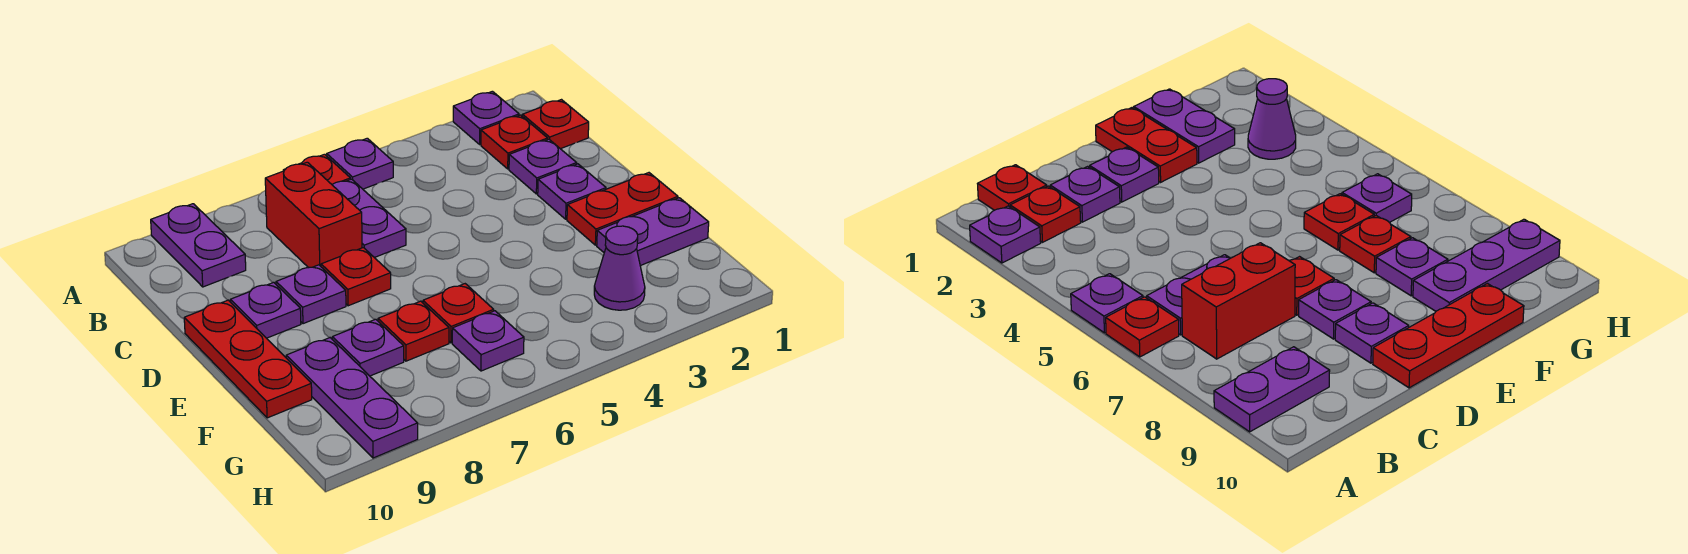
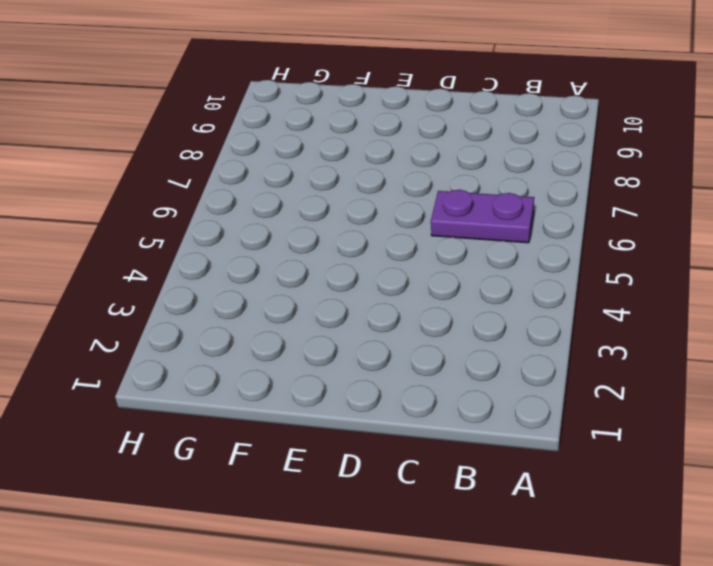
none -> purple 1x1 plate [453,91,519,144]
none -> purple 1x1 plate [327,138,393,189]
none -> red 1x1 plate [283,154,350,184]

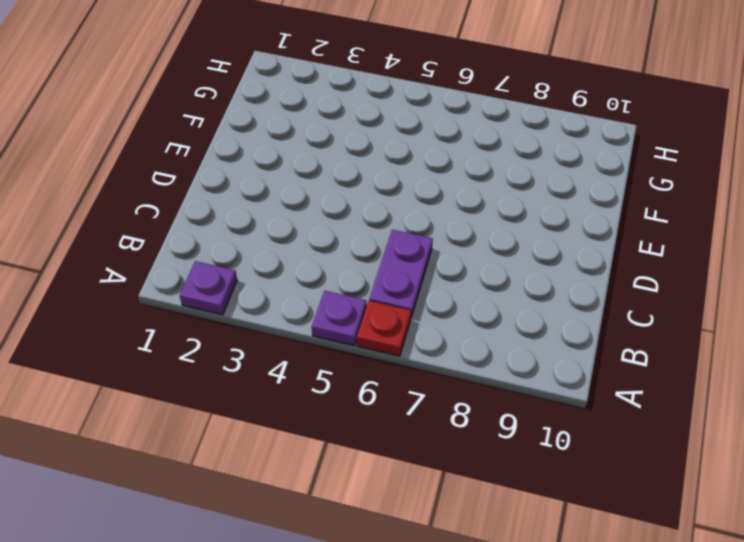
none -> purple 1x2 plate [151,204,246,287]
none -> red 1x1 plate [522,100,589,149]
none -> red 1x1 plate [481,115,548,169]

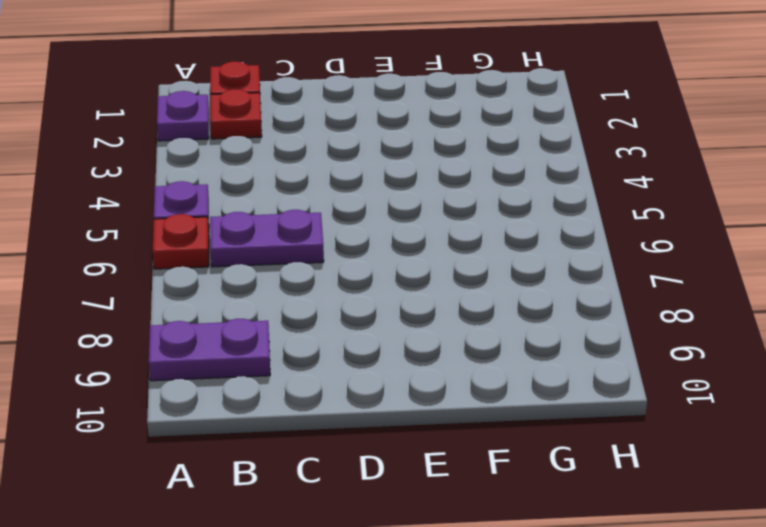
none -> red 1x2 brick [265,162,362,268]
none -> purple 1x1 plate [509,139,577,194]
none -> purple 1x1 plate [538,164,606,219]

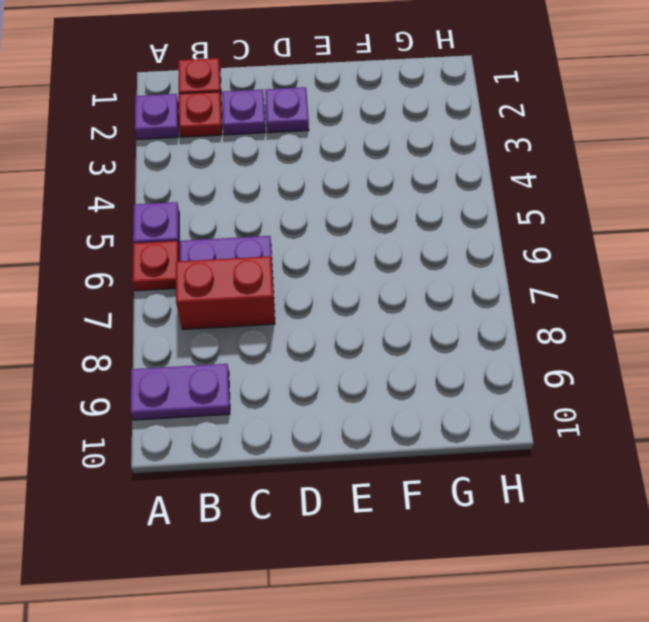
none -> red 1x1 plate [321,248,391,306]
none -> purple 1x1 plate [276,265,346,324]
none -> purple 1x1 plate [230,282,301,338]

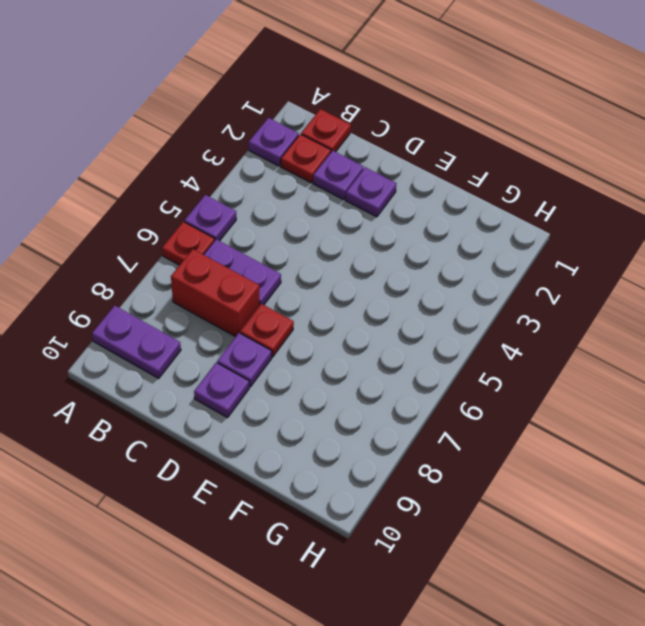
none -> red 1x3 plate [184,300,312,418]
none -> red 1x2 plate [567,173,678,245]
none -> purple 1x2 plate [597,198,709,266]

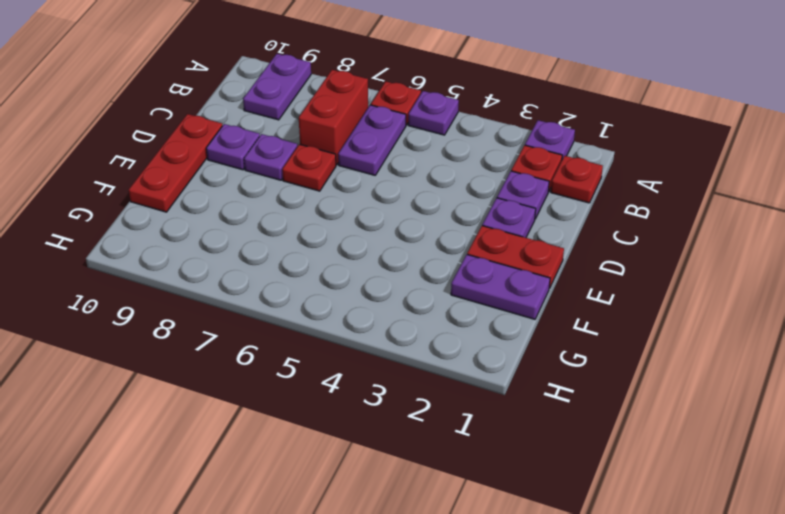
none -> red 1x1 plate [423,284,494,343]
none -> red 1x1 plate [378,301,449,361]
none -> purple 1x1 plate [332,319,404,376]

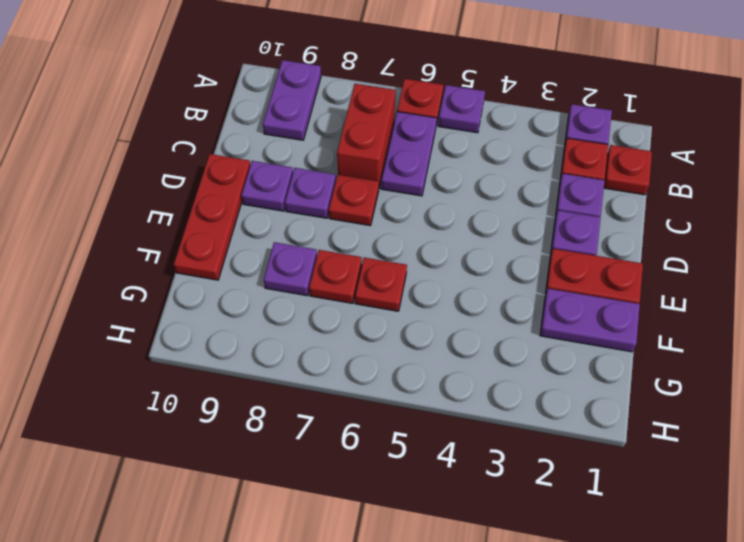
none -> purple 1x3 plate [286,338,418,458]
none -> purple 1x1 cone [594,226,645,310]
none -> purple 1x1 plate [452,311,524,371]

